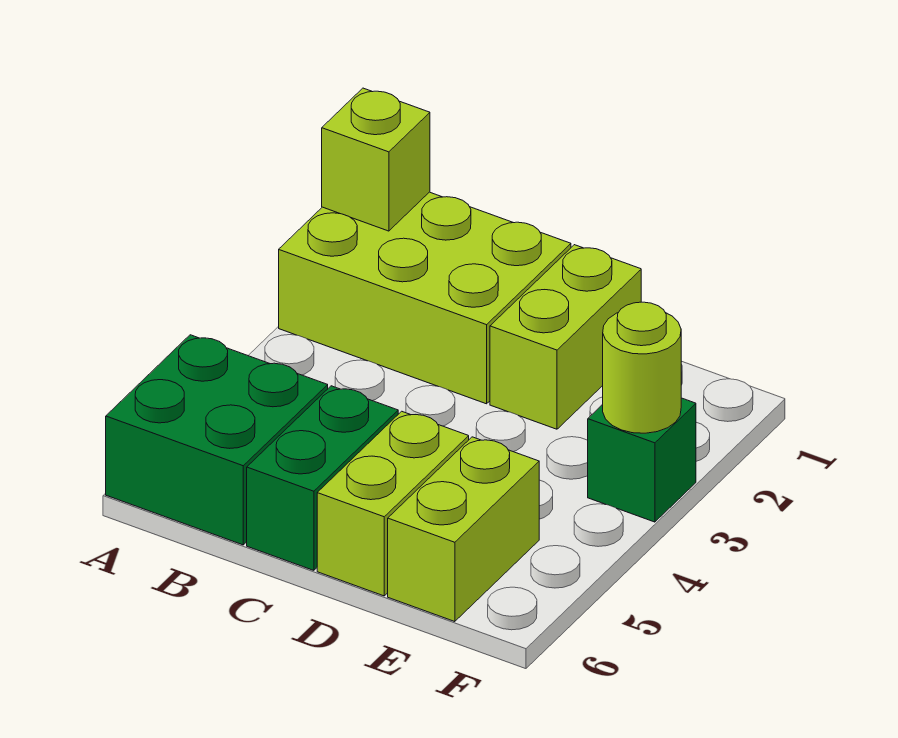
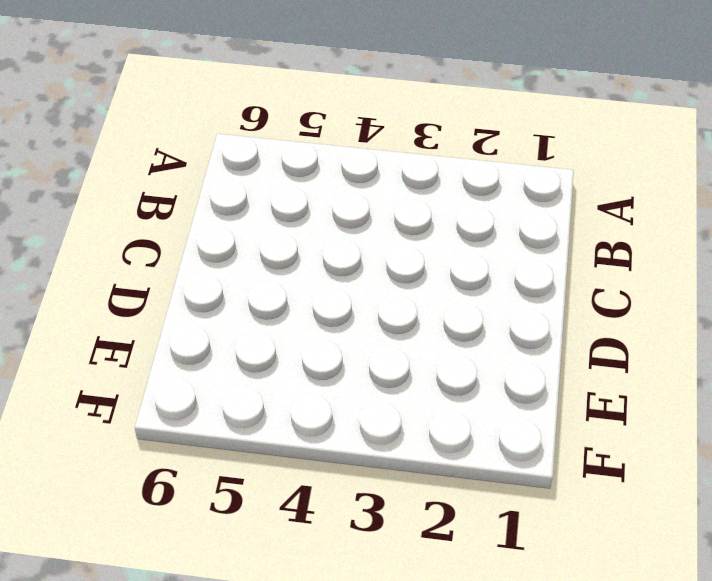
none -> lime 2x3 brick [279,192,571,404]
none -> green 2x2 brick [106,335,328,545]

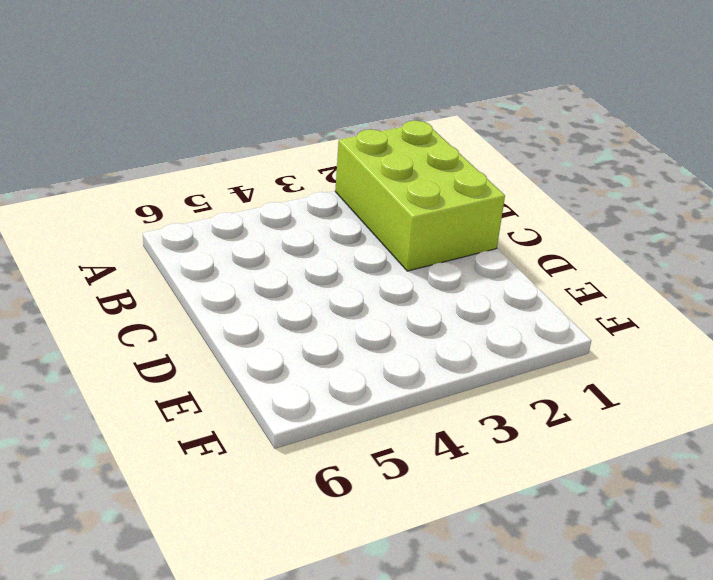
none -> green 2x2 brick [106,335,328,545]
none -> green 1x2 brick [247,386,398,570]

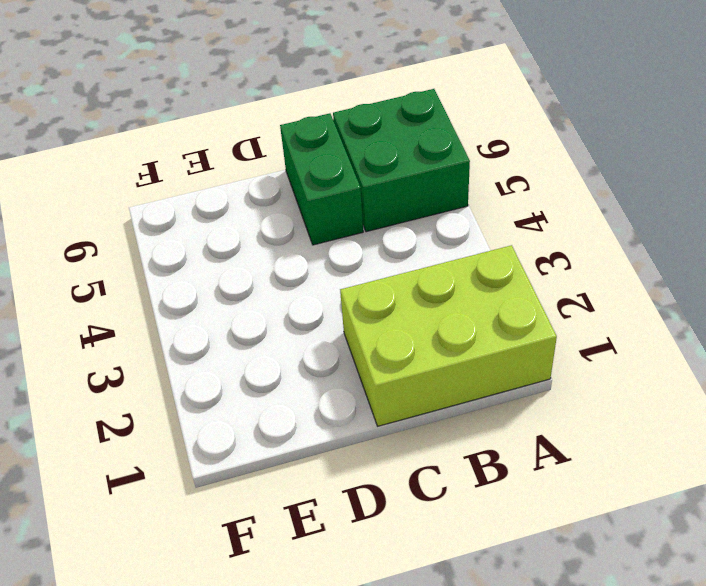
none -> lime 1x2 brick [490,245,641,429]
none -> lime 1x2 brick [317,411,469,596]

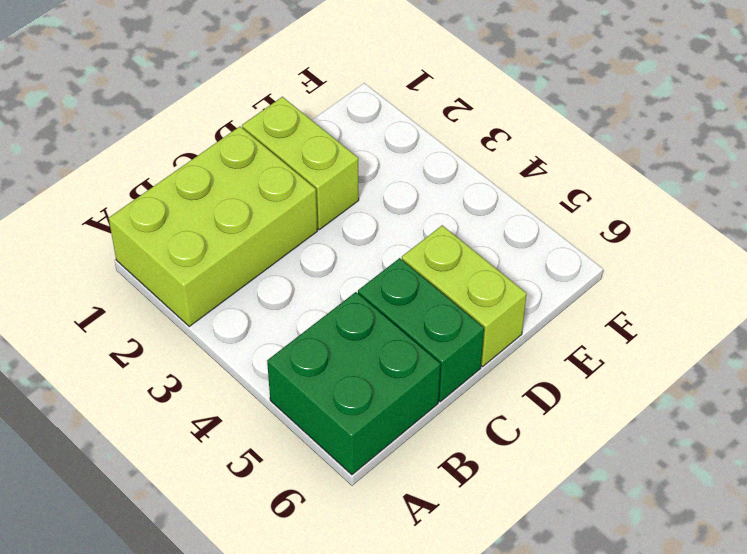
none -> lime 1x2 brick [388,437,539,622]
none -> green 1x1 brick [588,398,696,522]

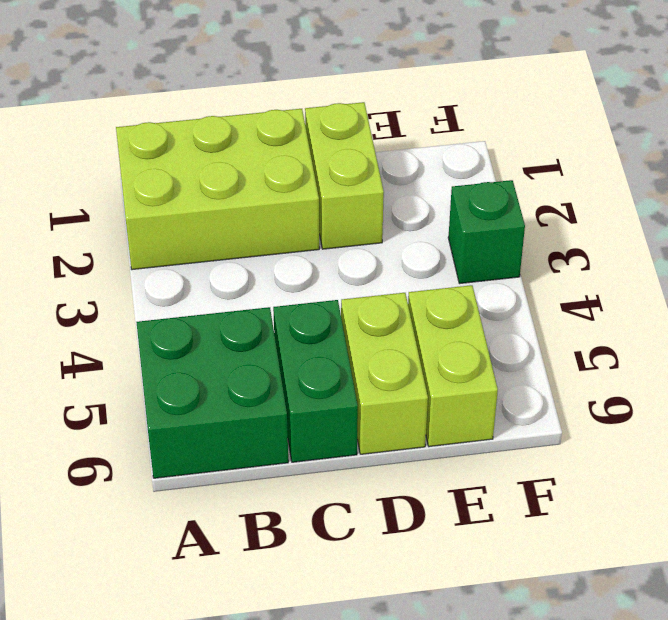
none -> lime 1x1 brick [322,88,430,231]
none -> lime 1x1 round brick [603,302,681,433]

